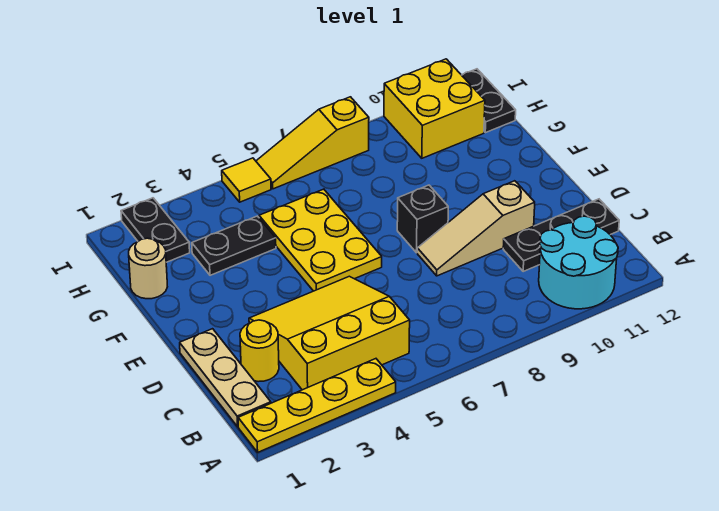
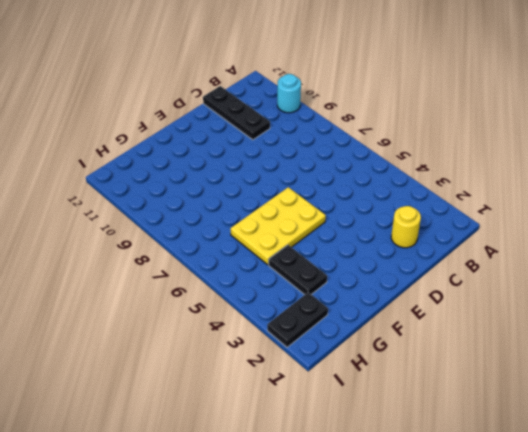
cyan 1x1 round brick [277,74,301,113] -> cyan 2x2 round brick [539,216,618,309]
none -> yellow 1x4 plate [238,359,396,452]
none -> tan 1x3 plate [180,329,271,427]
none -> yellow 3x3 slope [249,276,410,390]

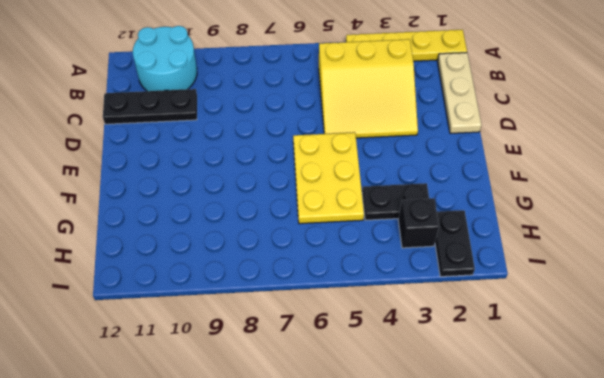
black 1x1 brick [398,198,439,248] -> black 1x1 brick moved to [397,185,448,253]
none -> yellow 1x1 round brick [240,320,279,382]
none -> tan 1x3 slope [417,181,535,276]
none -> tan 1x1 round brick [129,238,167,299]

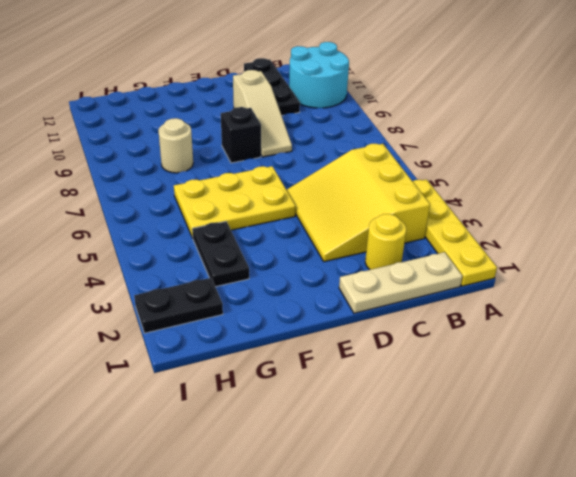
tan 1x1 round brick [158,118,193,173] -> tan 1x1 round brick moved to [129,238,167,299]
none -> yellow 2x2 brick [384,59,485,158]
none -> black 1x2 plate [462,69,516,133]
none -> yellow 1x1 tile [222,158,271,202]

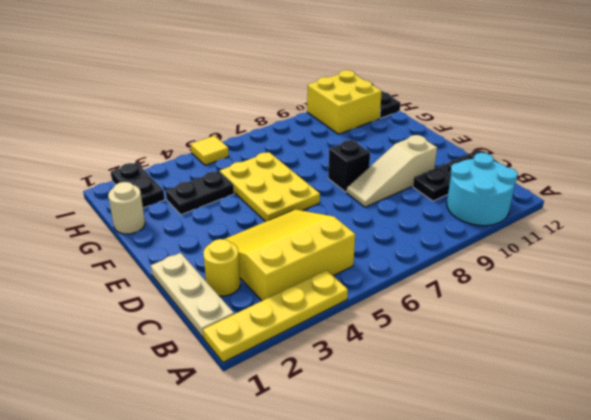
none -> yellow 1x3 slope [256,97,369,189]

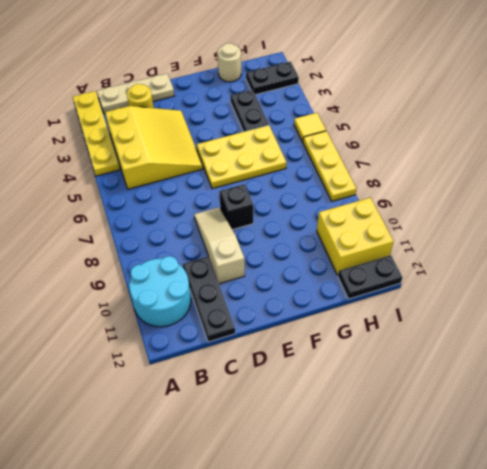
yellow 1x3 plate [303,131,356,201] -> yellow 1x3 slope [256,97,369,189]

